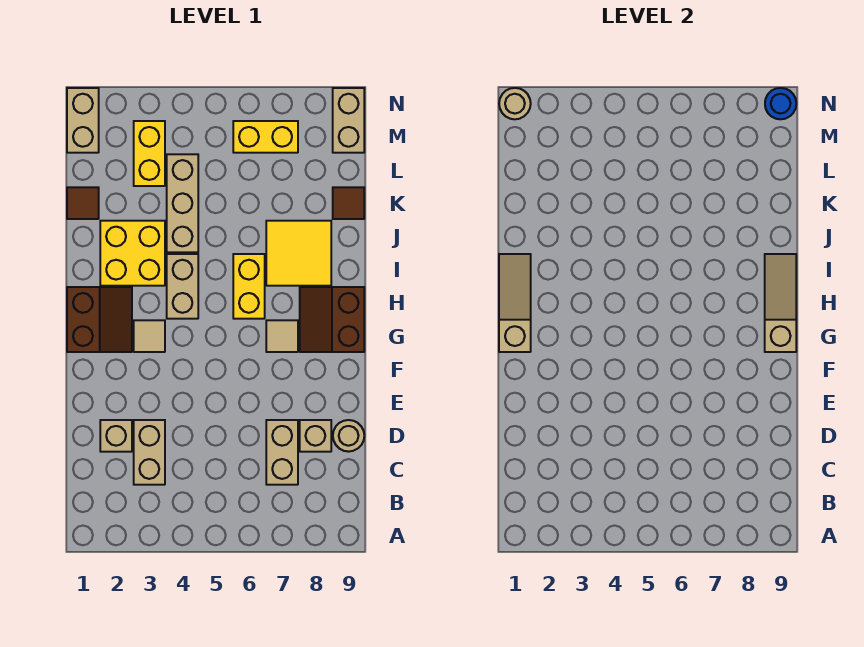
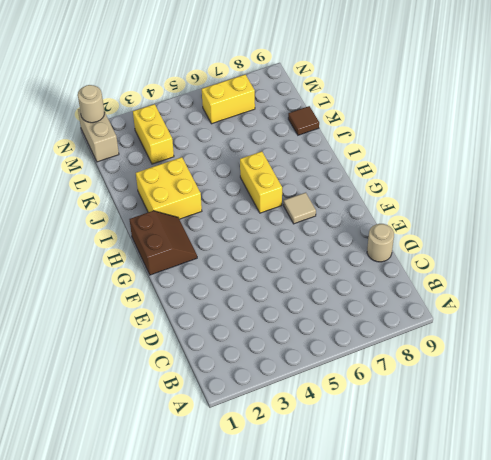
none -> tan 1x2 brick [134,420,165,485]
none -> tan 1x2 brick [266,420,298,485]
none -> tan 1x1 brick [100,420,132,452]

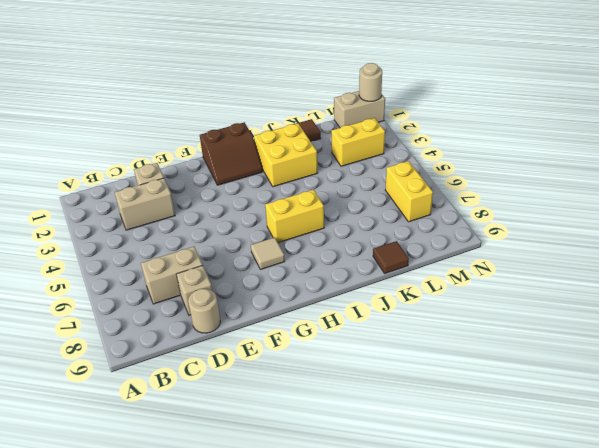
none -> tan 1x1 tile [134,320,165,352]
none -> brown 2x2 slope [300,287,364,352]
none -> tan 1x2 brick [167,254,198,319]

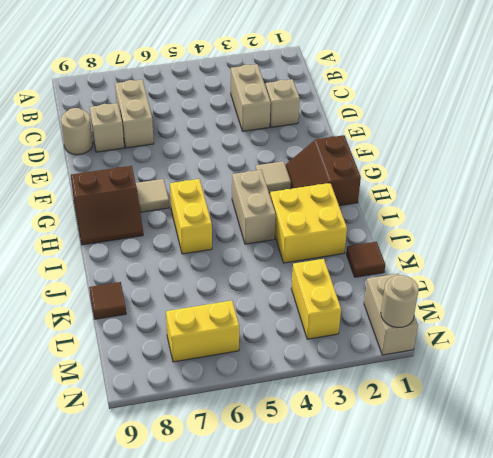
brown 2x2 slope [71,166,143,245] -> brown 2x2 slope turned to [300,287,364,352]
none -> yellow 2x2 tile [266,221,331,286]
none -> tan 1x3 brick [167,154,198,252]
none -> tan 1x2 brick [333,88,364,153]

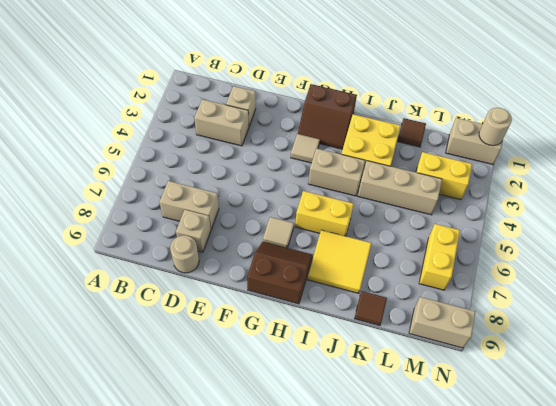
none -> tan 1x3 slope [499,254,531,352]
none -> tan 1x3 slope [765,254,796,352]
none -> blue 1x1 round brick [765,88,796,119]

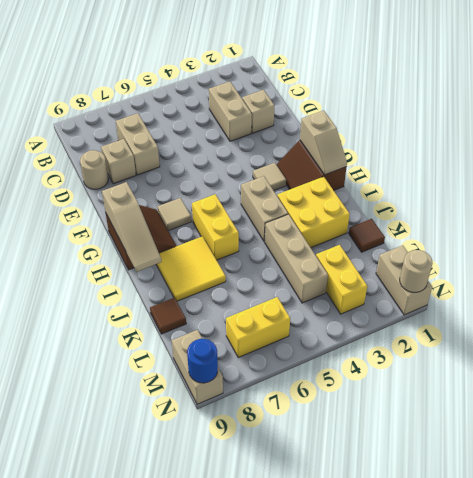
tan 1x2 slope [300,110,347,175] -> tan 1x3 slope [499,254,531,352]

